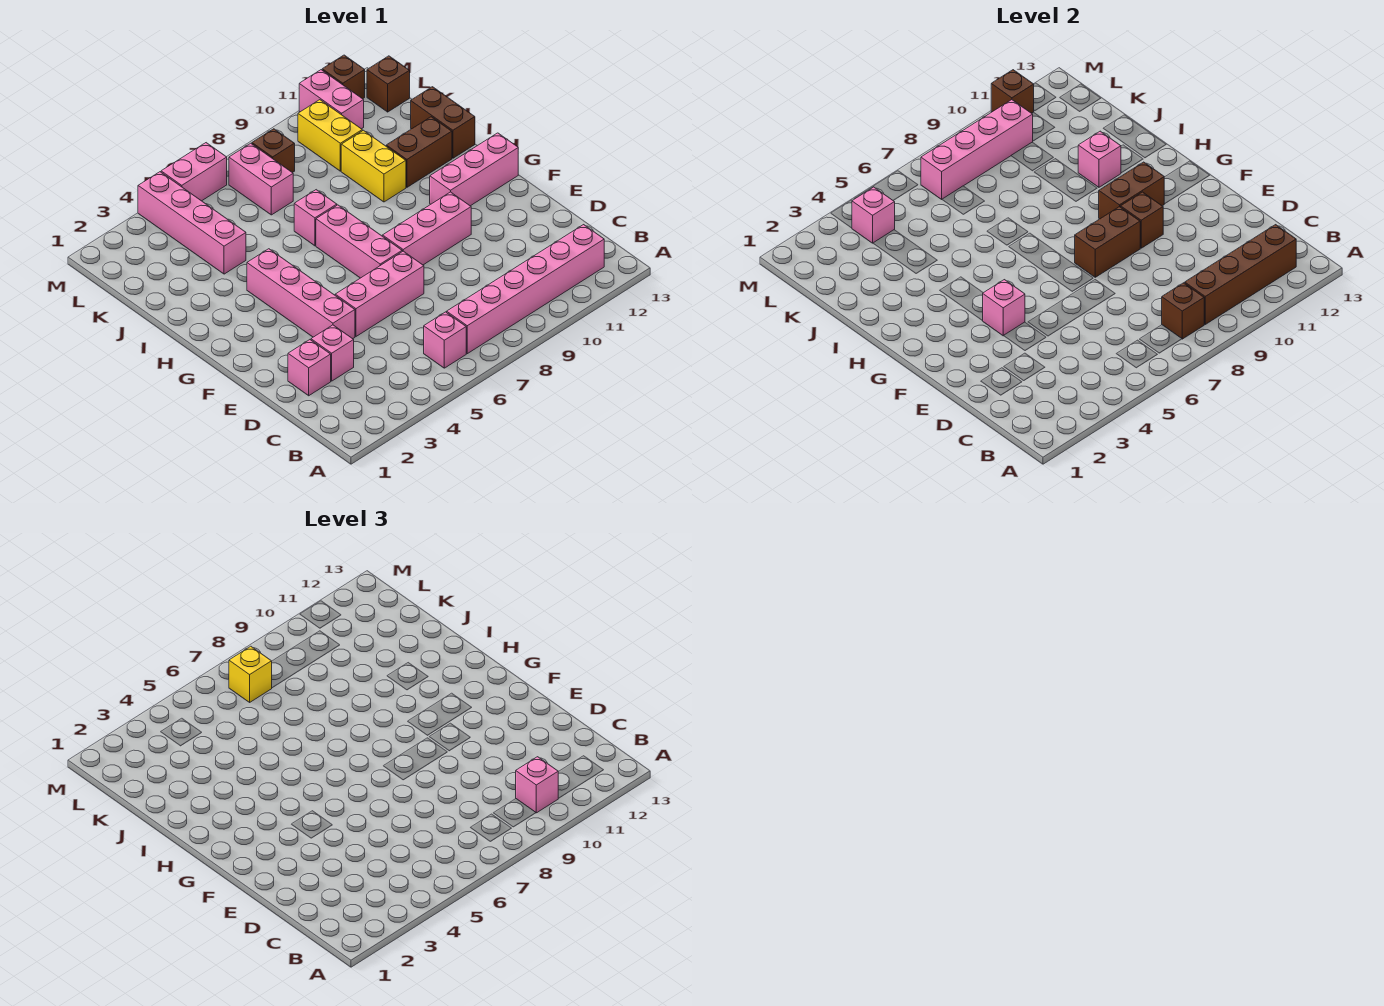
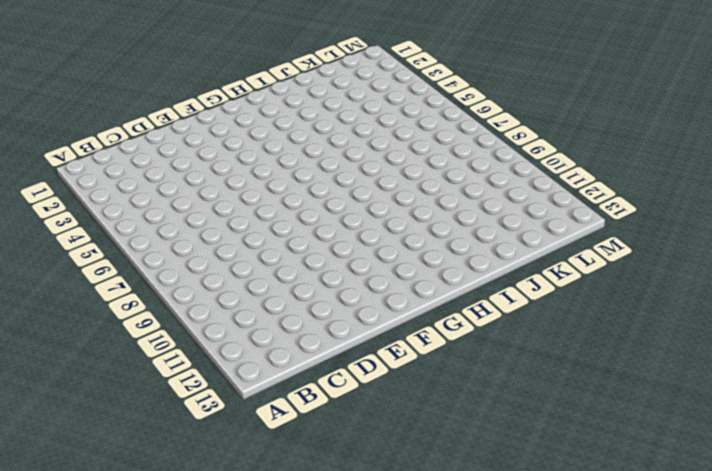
none -> pink 1x1 brick [424,312,466,368]
none -> pink 1x6 brick [447,225,604,354]
none -> pink 1x1 brick [288,340,331,396]
none -> pink 1x1 brick [311,325,354,381]

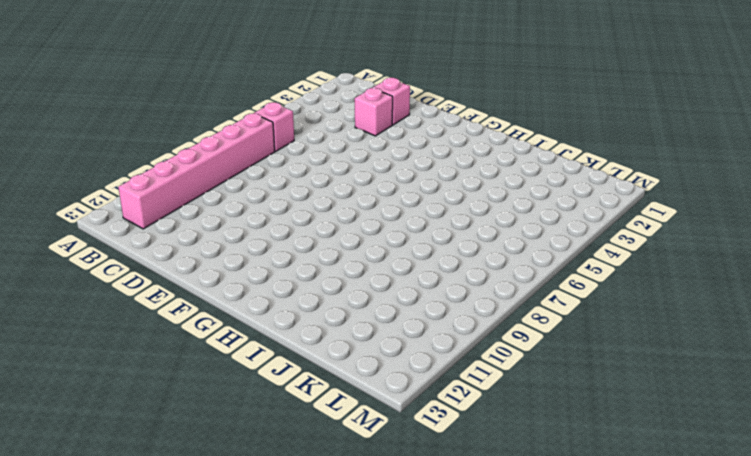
none -> pink 1x4 brick [247,249,355,339]
none -> pink 1x3 brick [335,251,424,336]
none -> pink 1x3 brick [316,205,402,278]
none -> pink 1x3 brick [383,192,471,265]

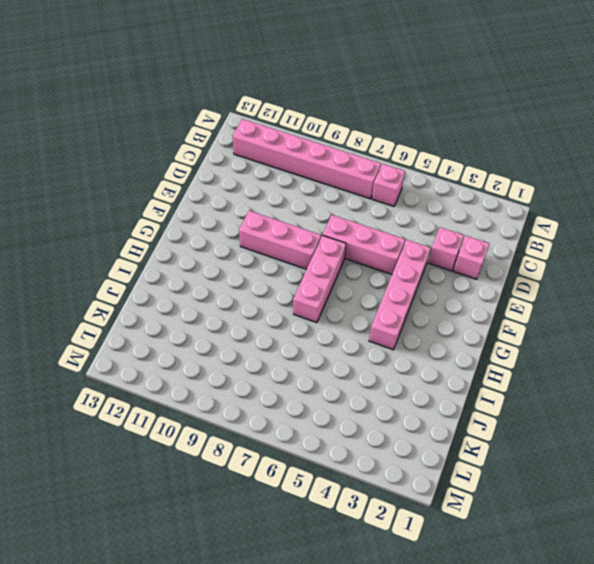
none -> pink 1x3 brick [430,133,518,206]
none -> pink 1x1 brick [294,190,337,246]
none -> yellow 1x2 brick [341,130,406,202]
none -> brown 1x2 brick [386,117,452,187]

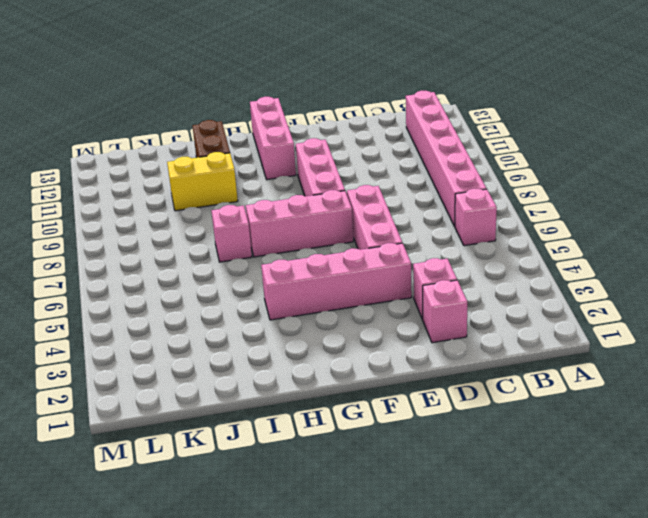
none -> brown 1x2 brick [411,87,475,158]
none -> pink 1x4 brick [138,172,246,274]
none -> pink 1x2 brick [229,143,293,215]
none -> yellow 1x2 brick [298,100,362,171]

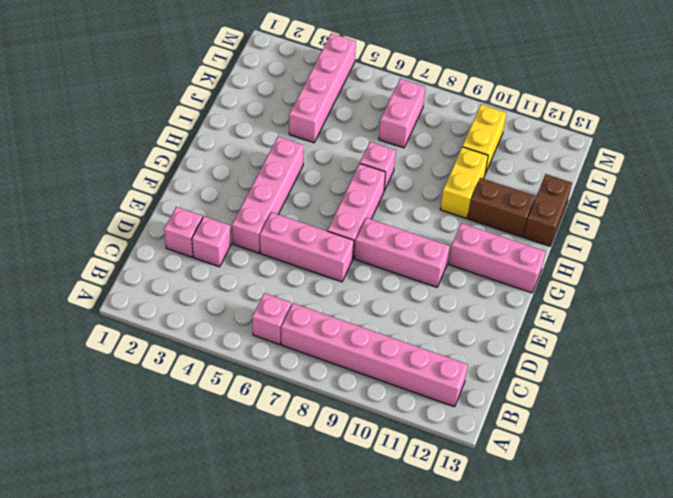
none -> brown 1x1 brick [252,129,295,173]
none -> pink 1x2 brick [299,70,364,129]
none -> brown 1x1 brick [367,56,410,112]
none -> pink 1x2 brick [161,143,227,201]

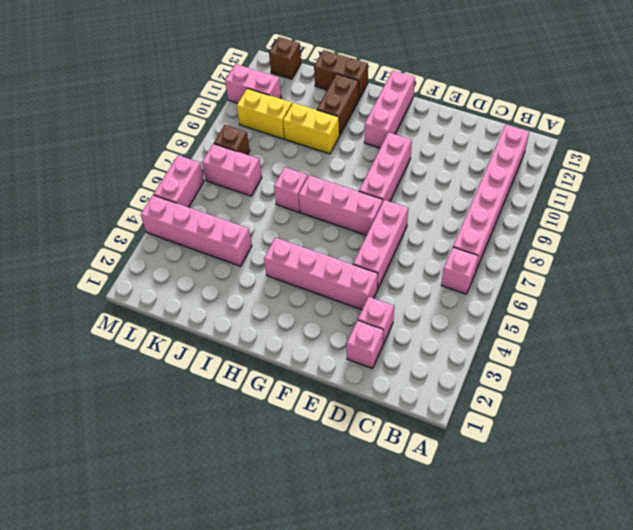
none -> brown 1x1 brick [322,55,365,99]
none -> brown 1x1 brick [1162,283,1204,339]
none -> brown 1x4 brick [1185,225,1296,324]
none -> pink 1x1 brick [983,280,1025,336]

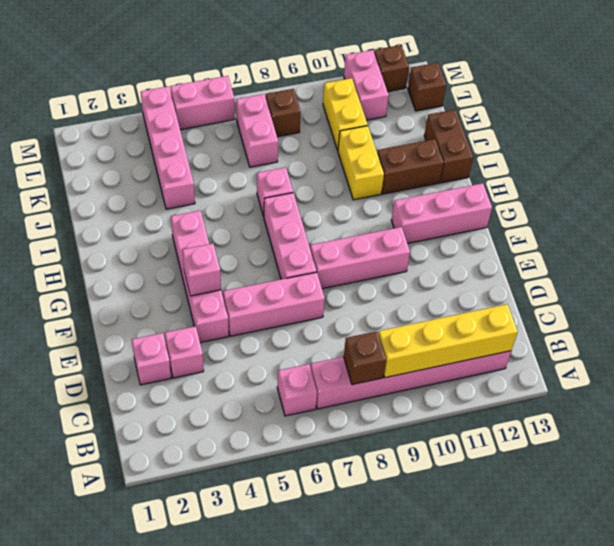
yellow 1x4 brick [378,304,518,378] -> brown 1x4 brick [1185,225,1296,324]
none -> brown 1x2 brick [1075,207,1140,277]
none -> brown 1x1 brick [1121,192,1163,248]
none -> brown 1x2 brick [1099,162,1164,219]
none -> pink 1x1 brick [1078,131,1121,187]

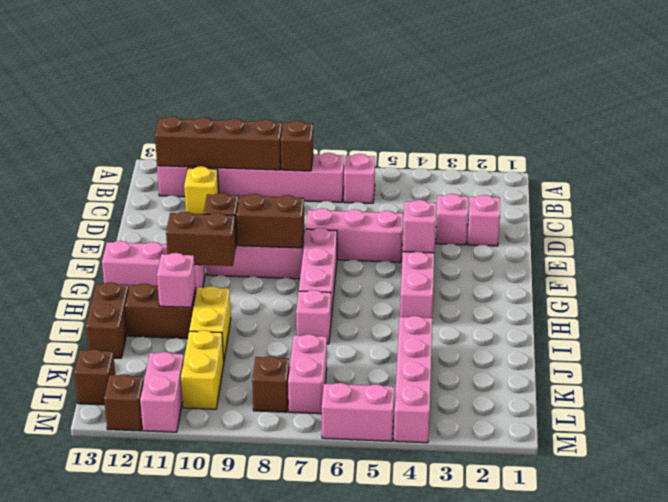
yellow 1x1 brick [184,166,219,214] -> yellow 1x1 brick moved to [229,646,272,702]
none -> pink 1x1 brick [852,187,895,243]
none -> pink 1x4 brick [921,100,1033,199]
none -> brown 1x1 brick [991,70,1034,113]
none -> pink 1x1 brick [516,757,558,813]

